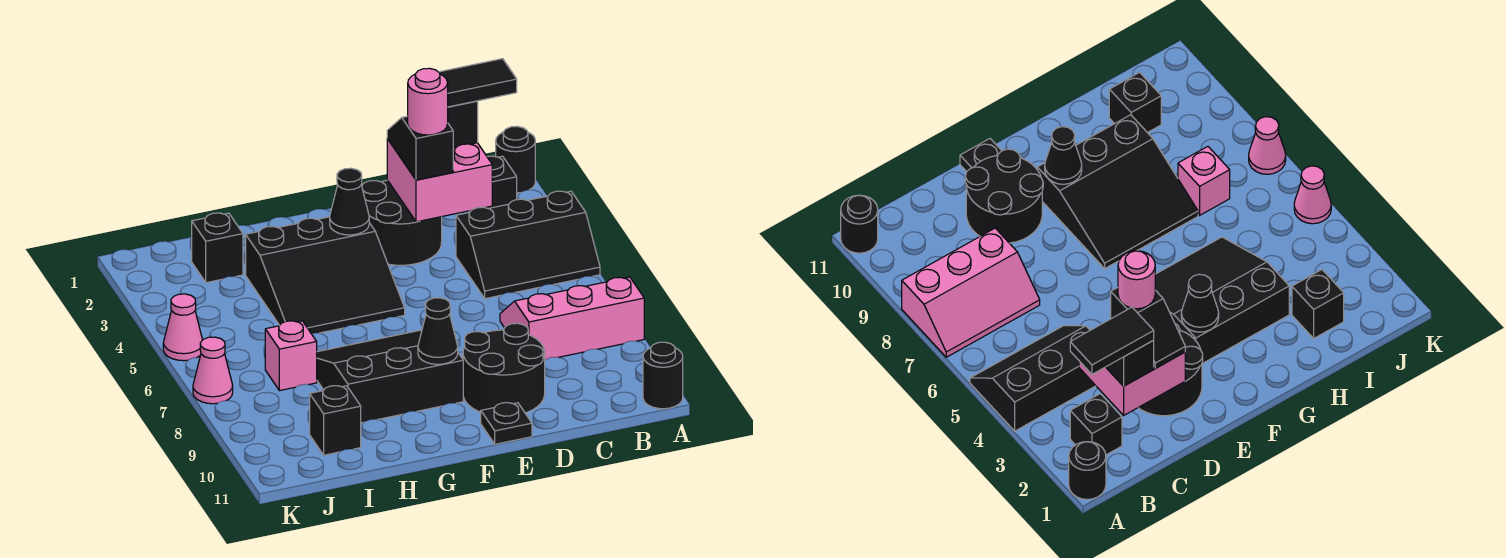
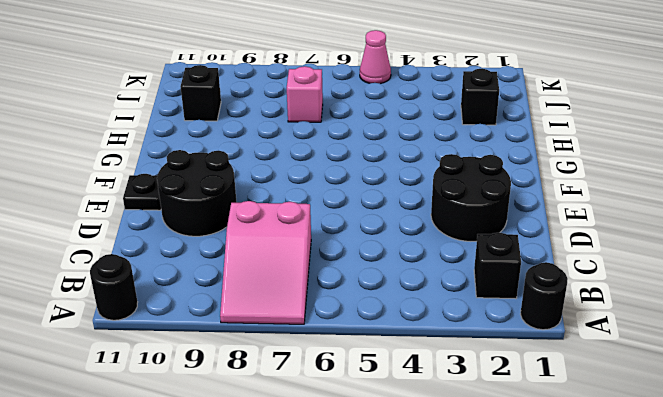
pink 2x3 slope [220,201,311,324] -> pink 2x3 slope turned to [500,277,644,360]
none -> black 2x3 slope [456,191,600,299]
none -> black 3x3 slope [246,217,405,333]
none -> black 3x3 slope [317,330,463,423]

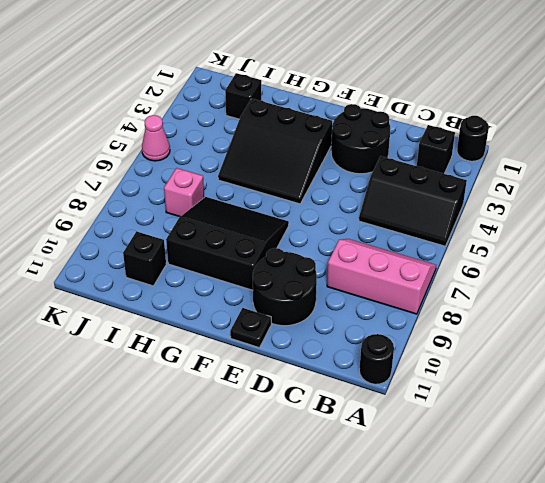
none -> pink 1x1 cone [193,337,233,404]
none -> pink 2x2 brick [387,139,492,222]
none -> black 1x1 cone [330,168,369,235]

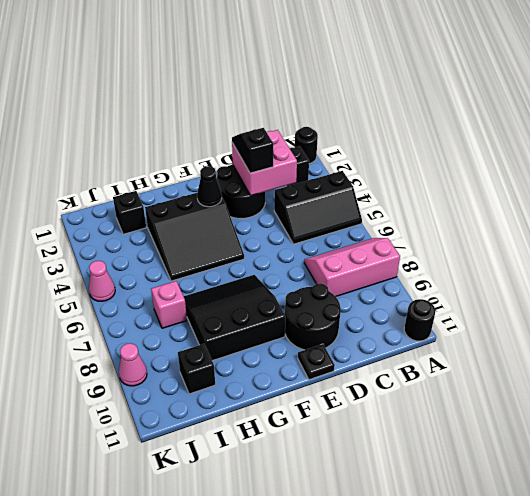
pink 1x1 cone [119,343,147,386] -> pink 1x1 cone moved to [193,337,233,404]
none -> black 1x1 cone [418,298,458,364]
none -> black 1x1 brick [448,101,478,148]
none -> black 1x2 tile [439,59,517,107]

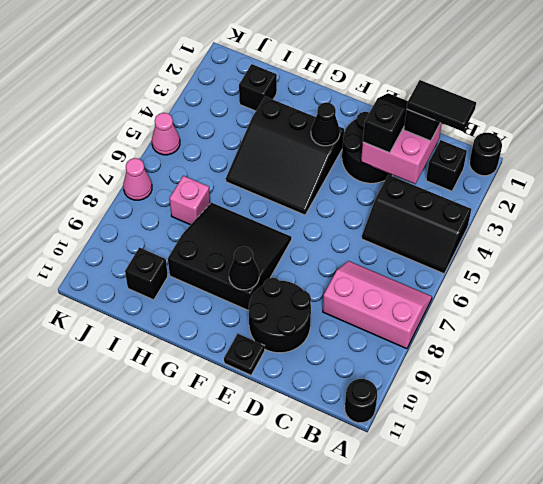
none -> pink 1x1 round brick [408,68,448,135]

